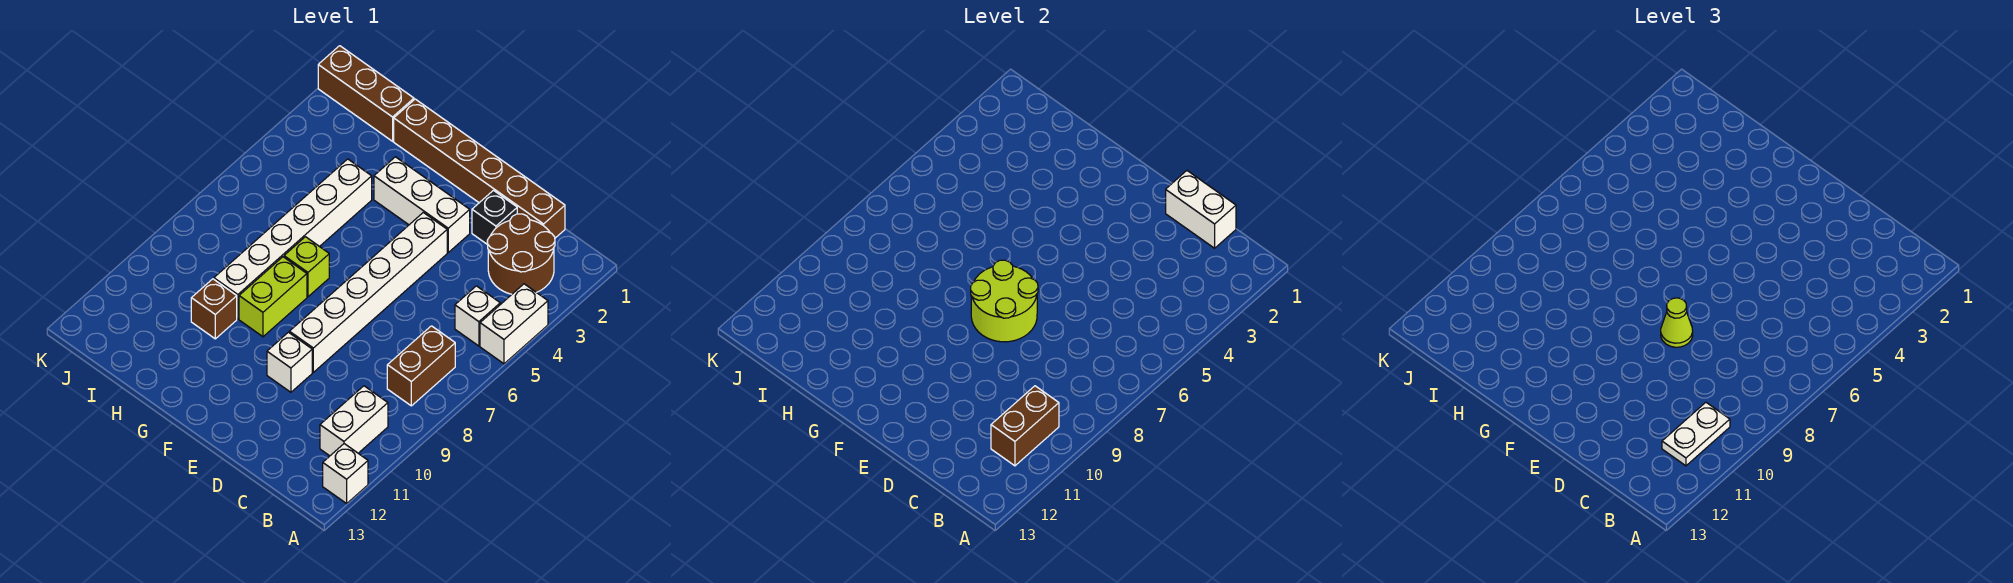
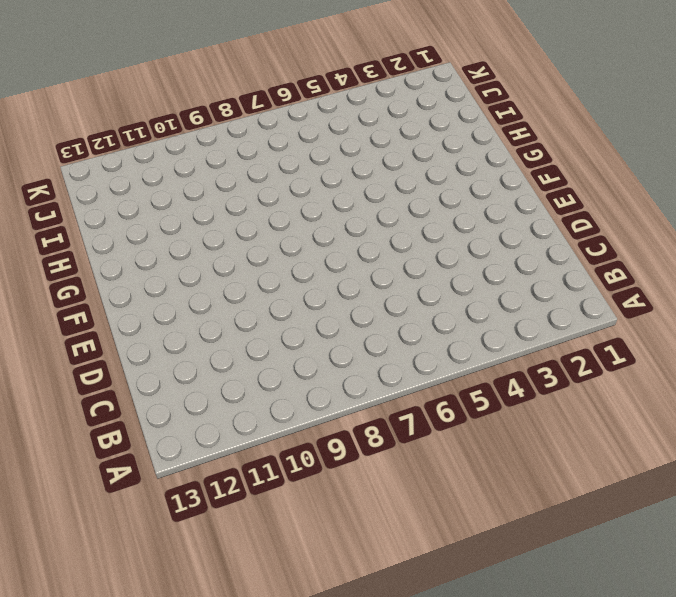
none -> white 1x2 brick [480,284,548,364]
none -> white 1x1 brick [323,444,368,503]
none -> brown 2x2 round brick [487,214,555,294]

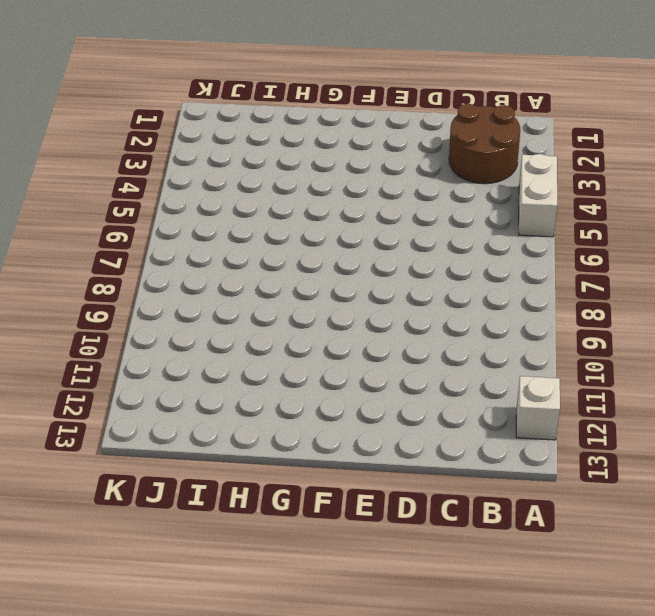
none -> white 1x1 brick [455,286,500,346]
none -> brown 1x2 brick [387,326,455,406]
none -> white 1x2 brick [320,386,388,456]

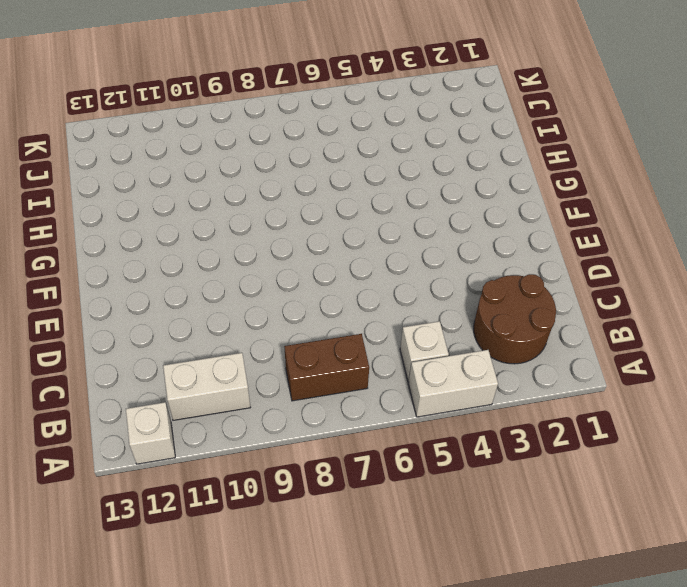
none -> brown 1x6 brick [394,99,565,238]
none -> black 1x1 brick [472,190,517,244]
none -> white 1x3 brick [374,157,470,252]

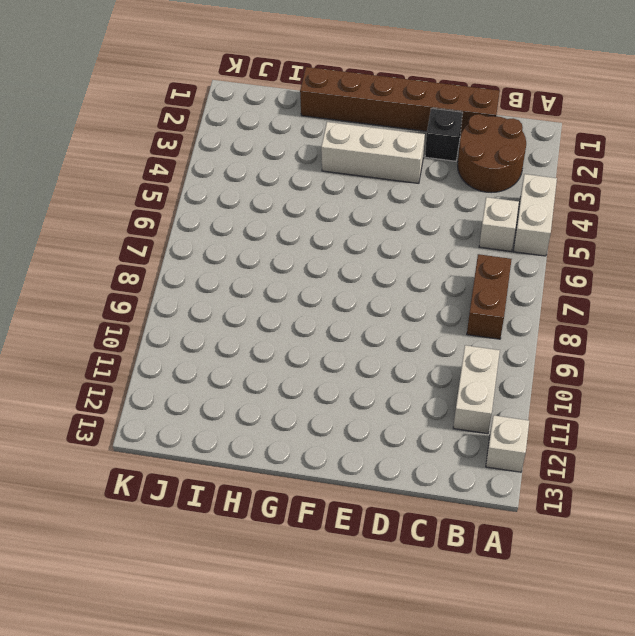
none -> white 1x6 brick [289,213,447,372]
none -> white 1x1 brick [267,332,312,392]
none -> lime 1x1 brick [284,237,329,297]

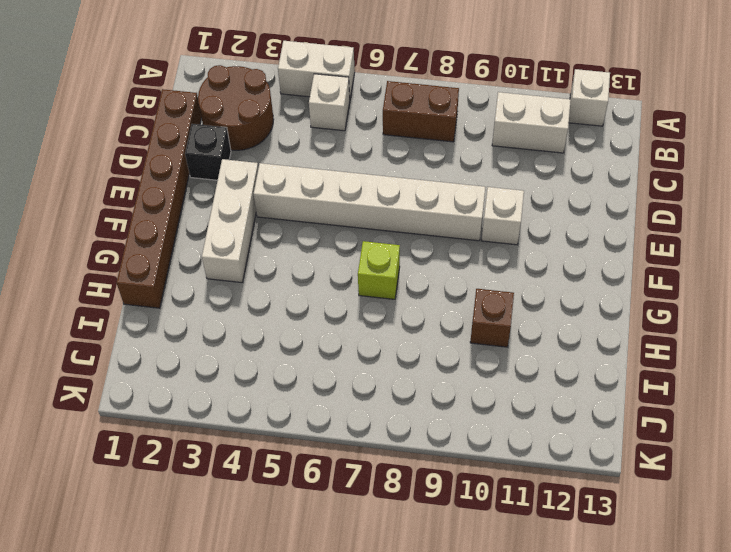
none -> lime 1x2 brick [239,257,307,337]
none -> white 1x6 brick [214,159,372,319]
none -> brown 1x3 brick [318,46,414,141]

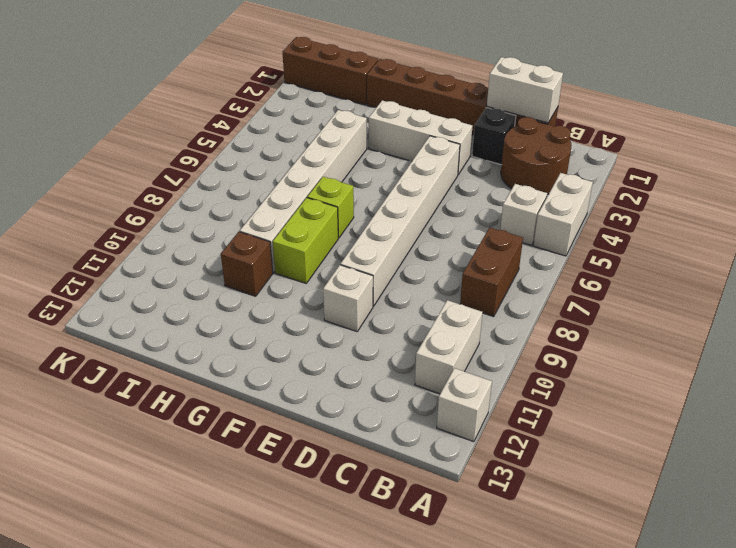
none -> brown 1x2 brick [991,386,1059,466]
none -> lime 2x2 round brick [971,260,1038,342]
none -> white 1x2 plate [1662,402,1730,466]

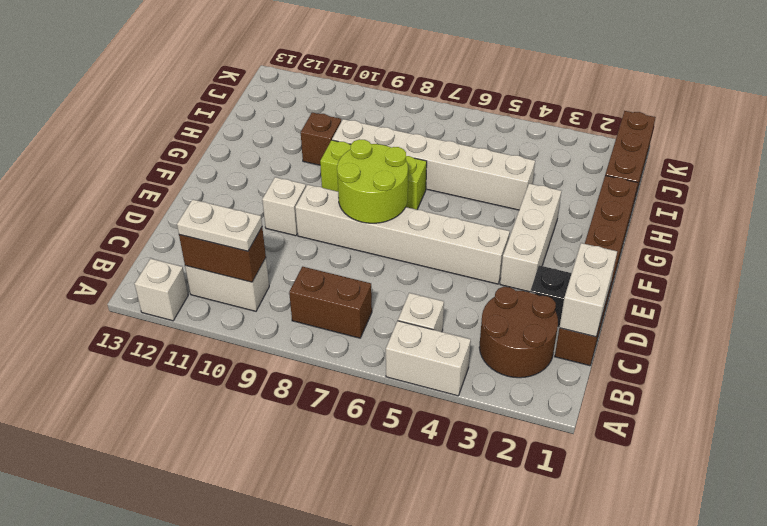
none -> lime 1x1 cone [1661,298,1693,347]

